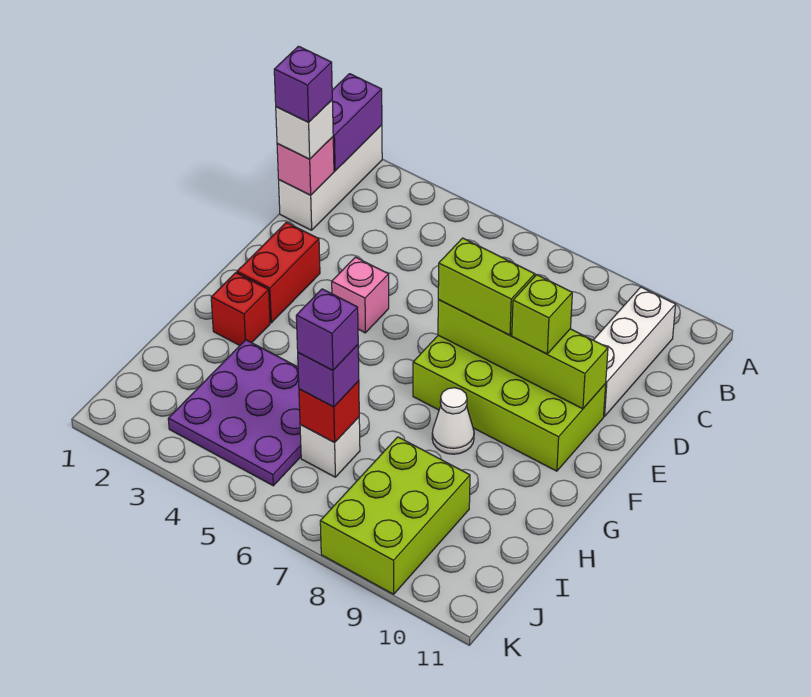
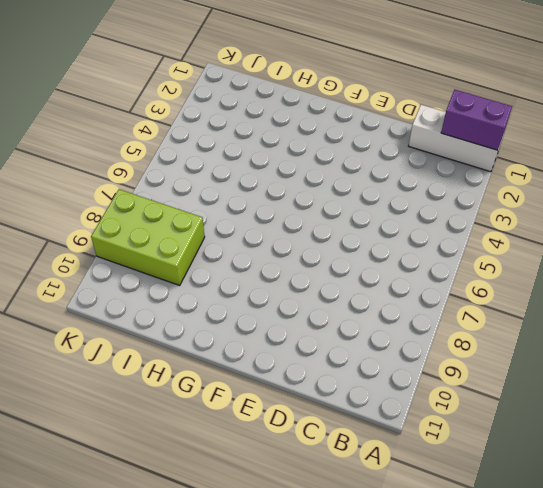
none -> white 1x3 brick [594,287,676,416]
none -> red 1x2 brick [237,222,320,323]
none -> pink 1x1 brick [332,257,389,333]

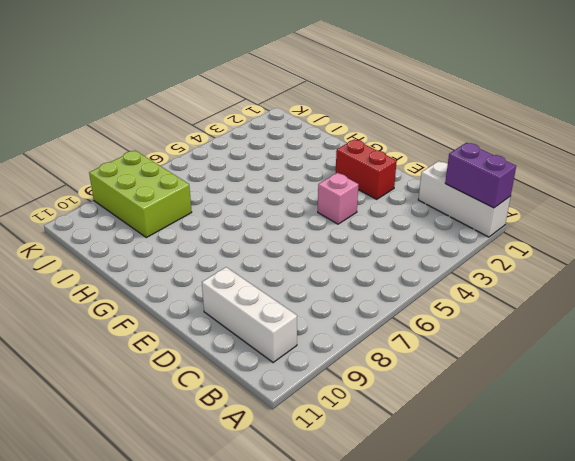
none -> lime 2x4 brick [413,335,606,471]
none -> red 1x1 brick [211,273,270,345]
none -> white 1x1 cone [432,388,474,454]

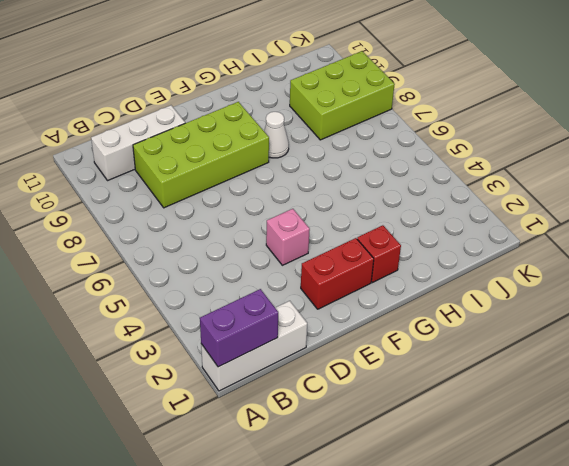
lime 2x4 brick [133,102,269,208] -> lime 2x4 brick turned to [413,335,606,471]
none -> purple 3x3 plate [168,340,301,486]
none -> white 1x1 brick [300,417,360,477]
none -> pink 1x1 brick [277,137,334,195]

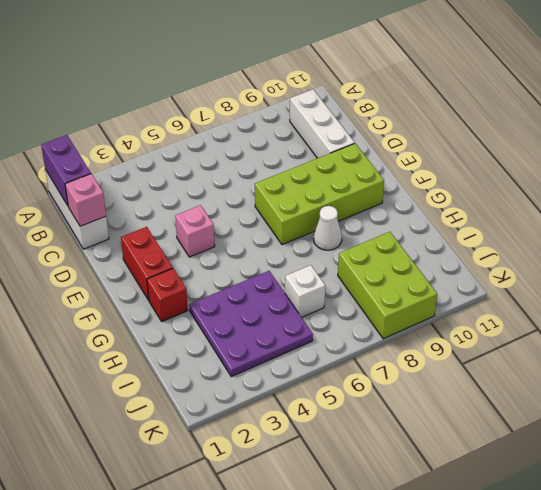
none -> lime 1x4 brick [438,299,608,409]
none -> red 1x1 brick [299,381,359,443]
none -> white 1x1 brick [276,100,333,159]

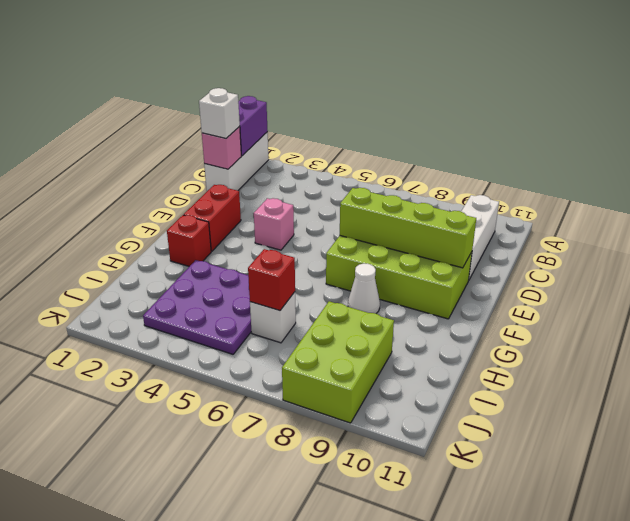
none -> lime 1x2 brick [438,238,535,335]
none -> lime 1x1 brick [512,275,572,354]
none -> purple 1x1 brick [298,345,359,407]

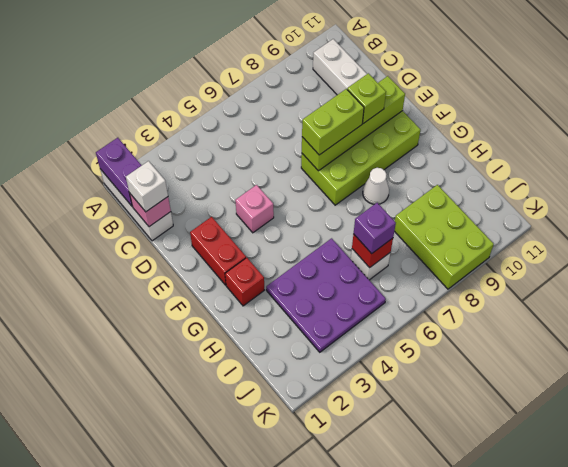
none -> purple 1x1 brick [274,46,332,122]
none -> purple 1x1 brick [296,289,358,370]

